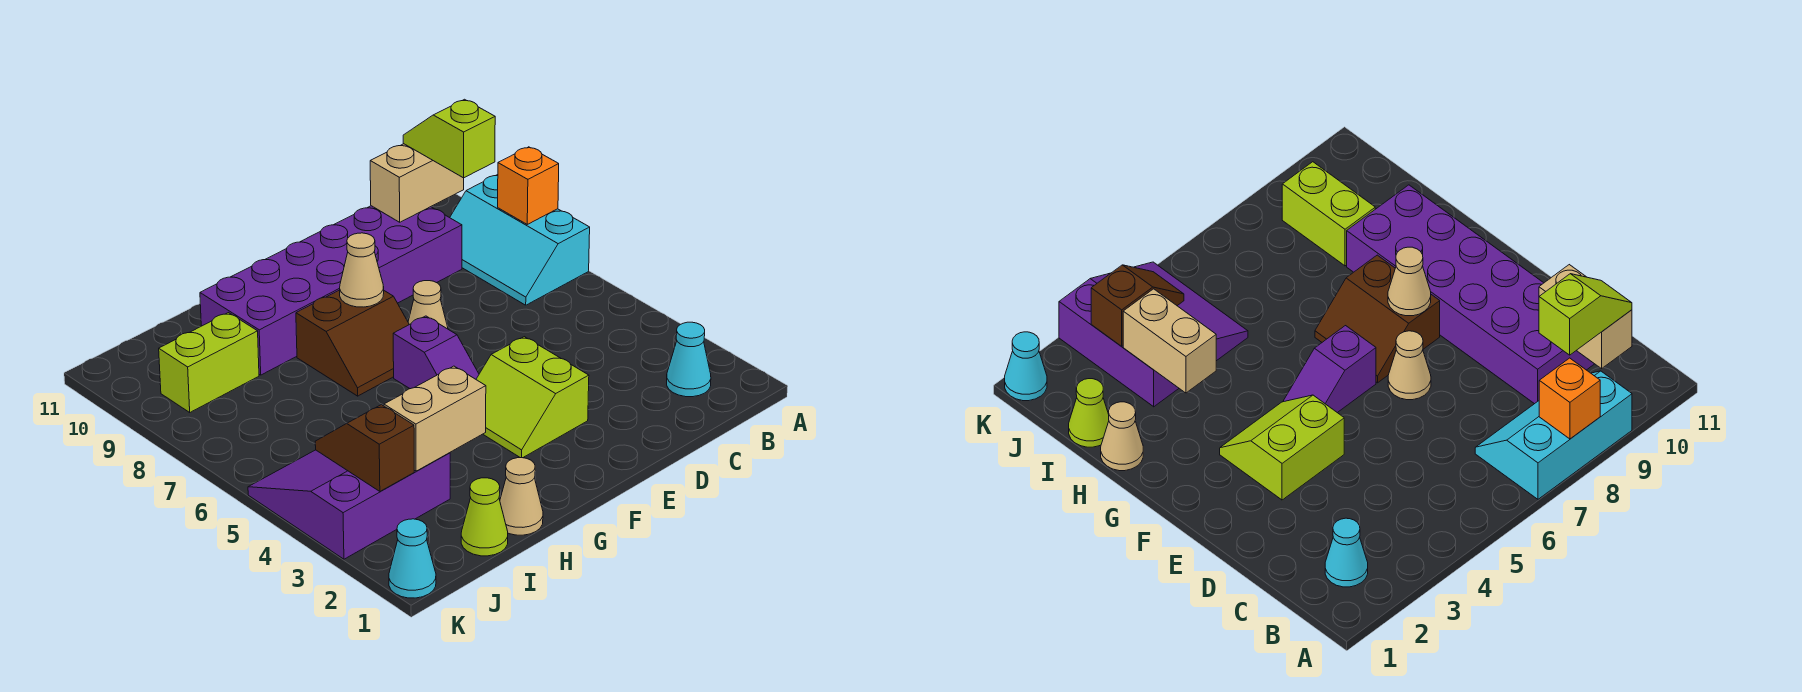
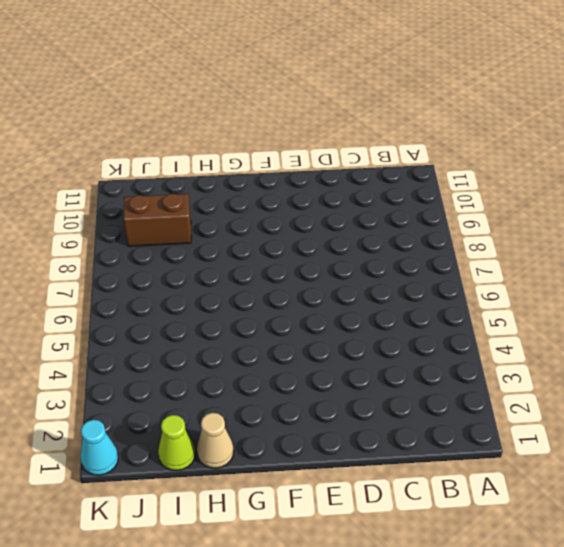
brown 1x2 brick [123,194,191,246] -> lime 1x2 brick [159,313,259,412]
none -> cyan 2x3 slope [450,175,590,305]
none -> cyan 1x1 cone [667,322,711,397]
none -> purple 2x6 brick [200,206,462,375]

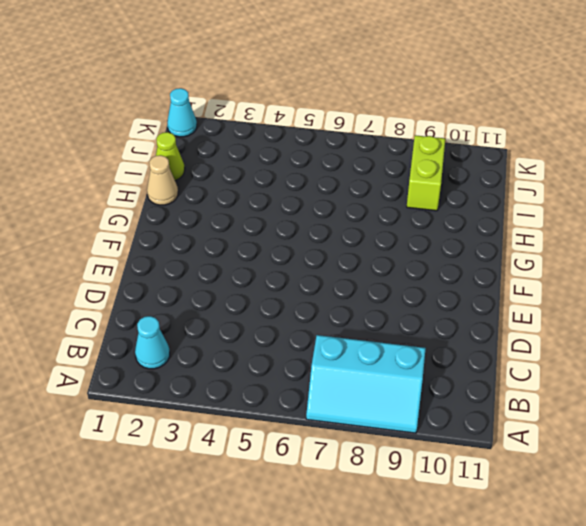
cyan 2x3 slope [306,335,426,433] -> cyan 2x3 slope turned to [450,175,590,305]
none -> purple 2x6 brick [200,206,462,375]
none -> lime 2x2 slope [476,337,589,458]
none -> tan 1x1 cone [408,281,448,329]

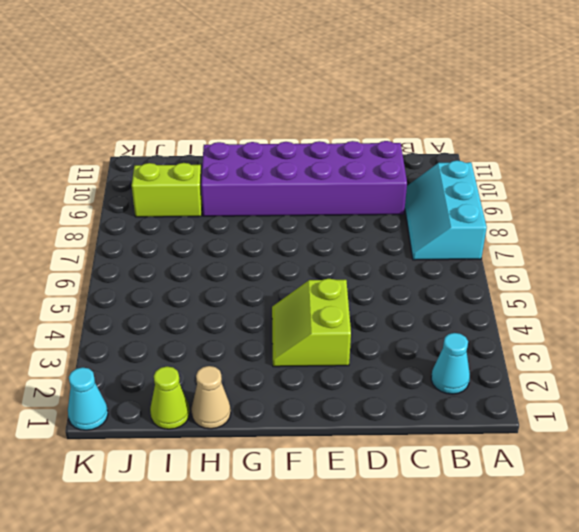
none -> tan 1x1 cone [408,281,448,329]
none -> purple 1x2 slope [393,316,479,389]
none -> brown 2x2 slope [296,290,409,396]

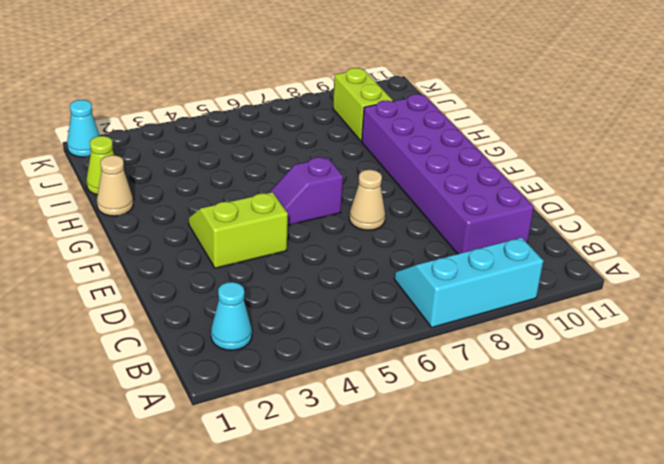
none -> brown 2x2 slope [296,290,409,396]
none -> purple 3x3 slope [248,450,450,559]
none -> orange 1x1 brick [498,147,559,224]

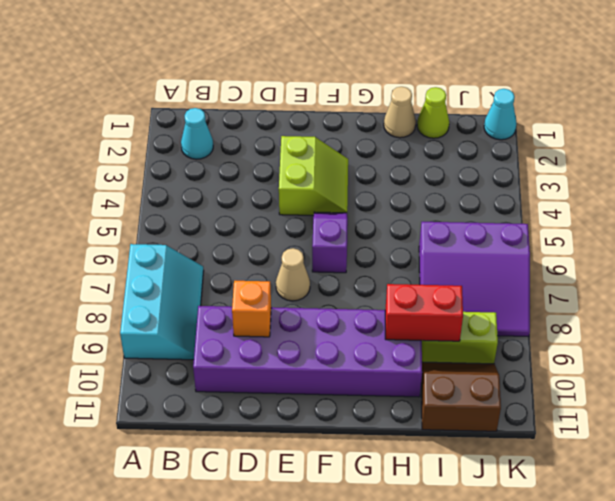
orange 1x1 brick [232,281,271,337] -> orange 1x1 brick moved to [498,147,559,224]
red 1x2 brick [385,284,463,341] -> none
purple 3x3 slope [419,222,530,337] -> purple 3x3 slope moved to [248,450,450,559]
brown 2x2 slope [421,362,501,431] -> brown 2x2 slope moved to [296,290,409,396]
none -> tan 1x2 brick [370,144,464,222]
none -> tan 1x1 cone [340,233,384,307]
none -> tan 1x2 brick [384,366,486,471]

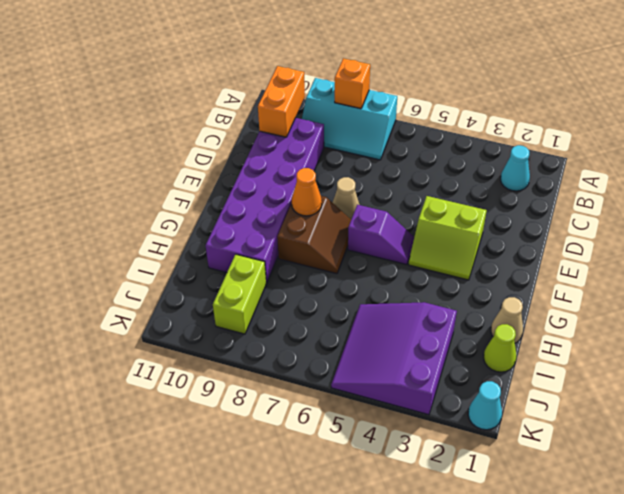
orange 1x2 brick [258,66,305,137] -> tan 1x2 brick [370,144,464,222]
orange 1x1 cone [292,168,322,216] -> tan 1x1 cone [340,233,384,307]
none -> tan 1x2 brick [384,366,486,471]
none -> brown 1x2 slope [315,405,414,491]
none -> lime 1x2 slope [403,99,495,178]

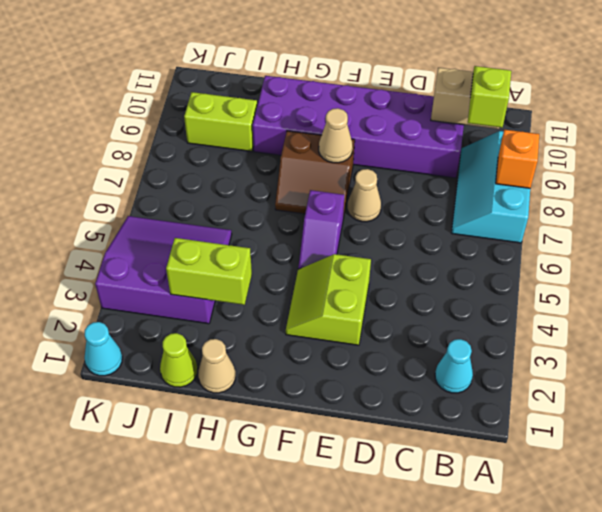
lime 1x2 brick [166,238,252,305] -> tan 1x2 brick [384,366,486,471]
none -> brown 1x2 slope [315,405,414,491]

